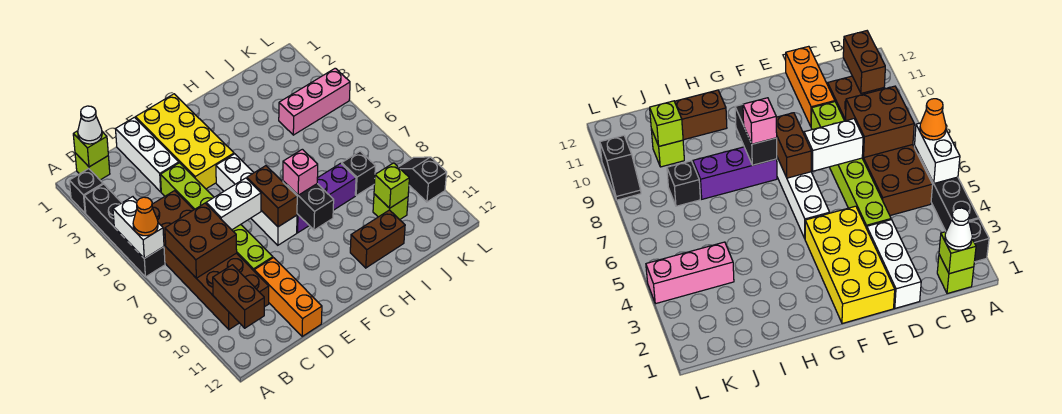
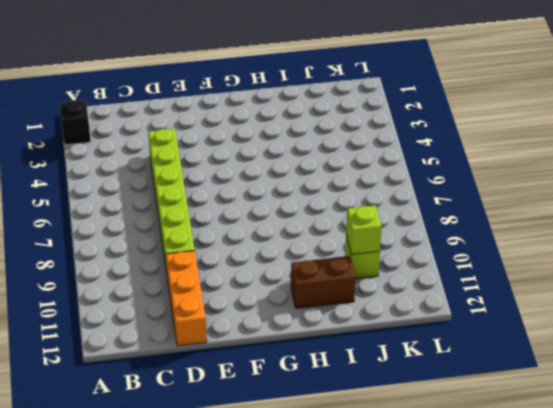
none -> black 1x4 brick [84,184,165,277]
none -> lime 1x1 brick [75,153,110,180]
none -> brown 2x6 brick [152,191,269,329]

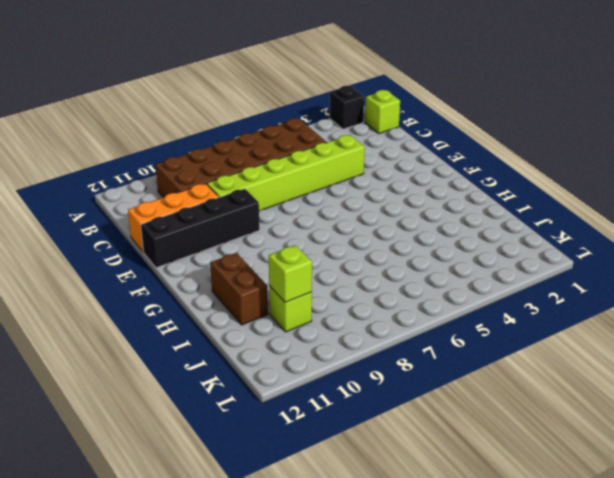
black 1x4 brick [141,189,260,268] -> black 1x4 brick moved to [84,184,165,277]
none -> white 1x3 brick [116,117,179,192]
none -> yellow 2x4 brick [136,94,234,189]
none -> white 1x4 brick [216,154,297,245]

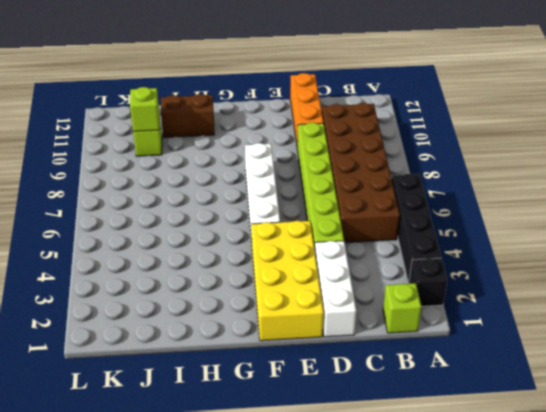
none -> purple 1x3 brick [297,163,356,233]
none -> pink 1x3 brick [279,68,350,135]
none -> black 1x1 brick [342,151,375,195]

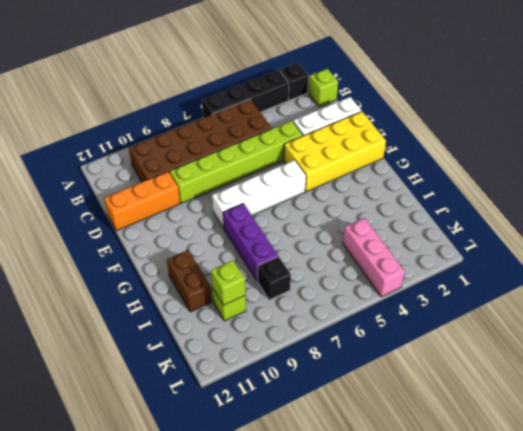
none -> black 1x2 slope [399,157,447,202]
none -> white 1x2 brick [113,197,164,259]
none -> lime 1x1 brick [73,131,108,167]

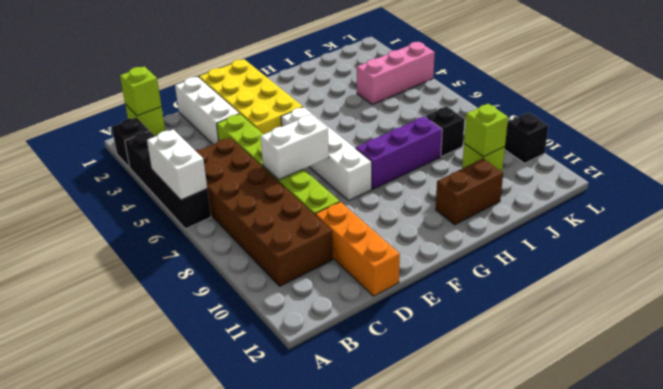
none -> brown 2x2 brick [165,203,237,278]
none -> brown 1x2 brick [213,265,264,328]
none -> brown 1x2 brick [247,166,297,227]

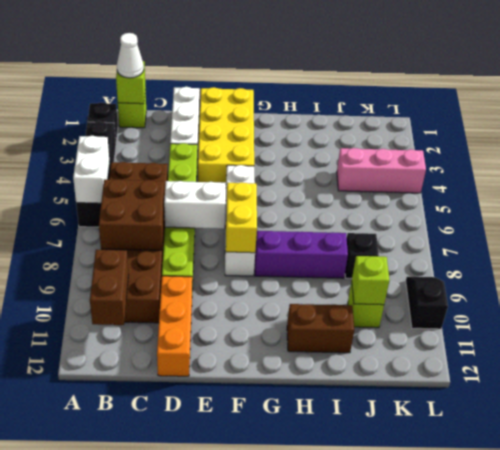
yellow 1x2 brick [226,182,257,253] -> brown 1x2 brick [247,166,297,227]
none -> black 1x2 brick [283,181,334,230]
none -> orange 1x1 cone [133,197,158,236]
none -> pink 1x1 brick [283,149,318,195]

